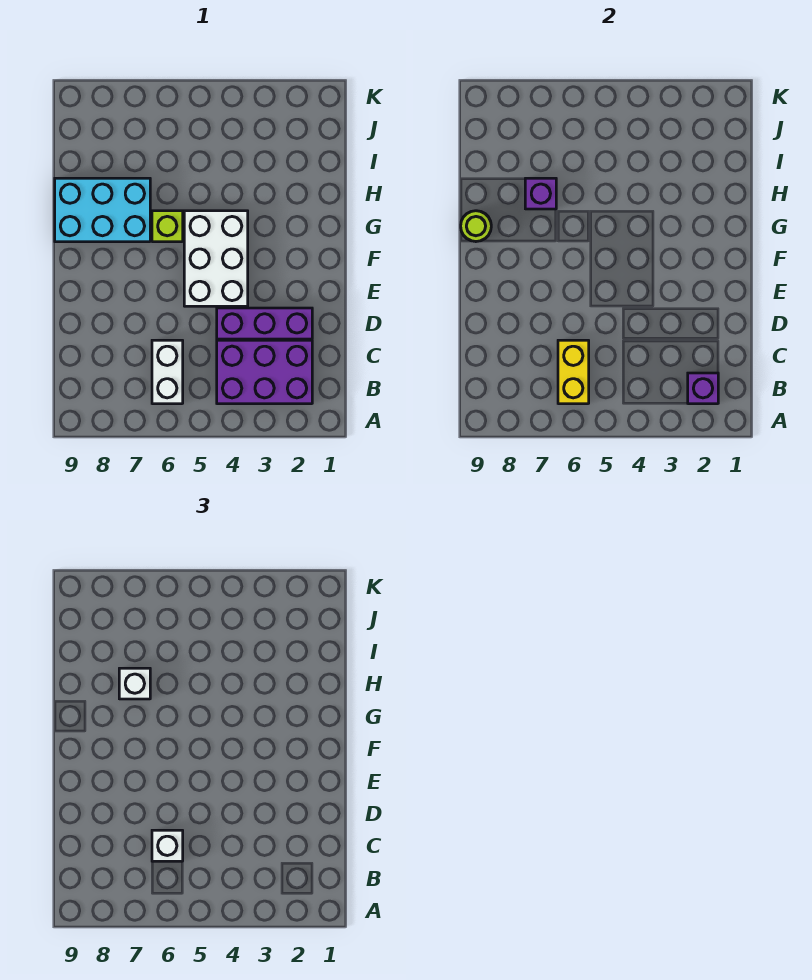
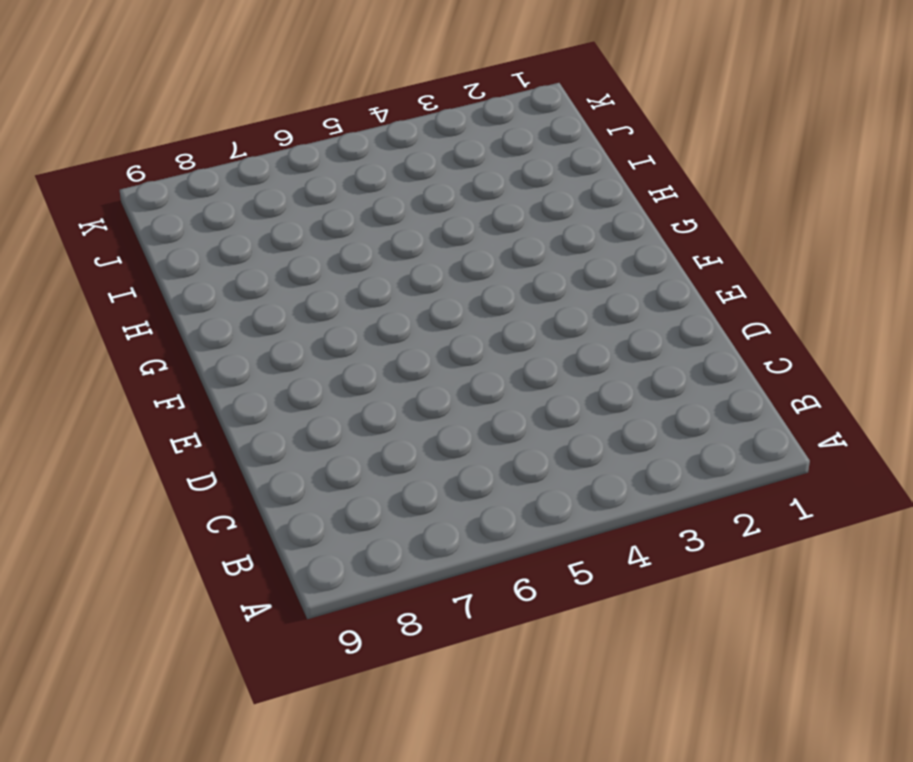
none -> purple 2x3 brick [217,340,312,404]
none -> white 1x2 brick [152,340,183,404]
none -> purple 1x3 brick [217,308,312,339]

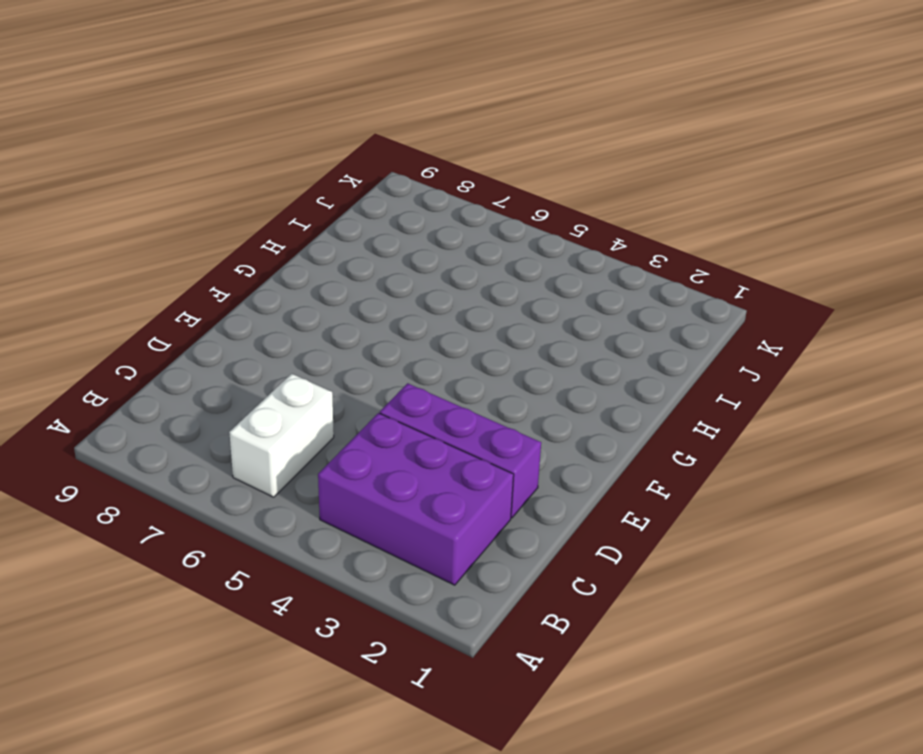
none -> white 2x3 brick [184,211,248,306]
none -> lime 1x1 brick [152,211,183,242]
none -> cyan 2x3 brick [55,178,150,242]

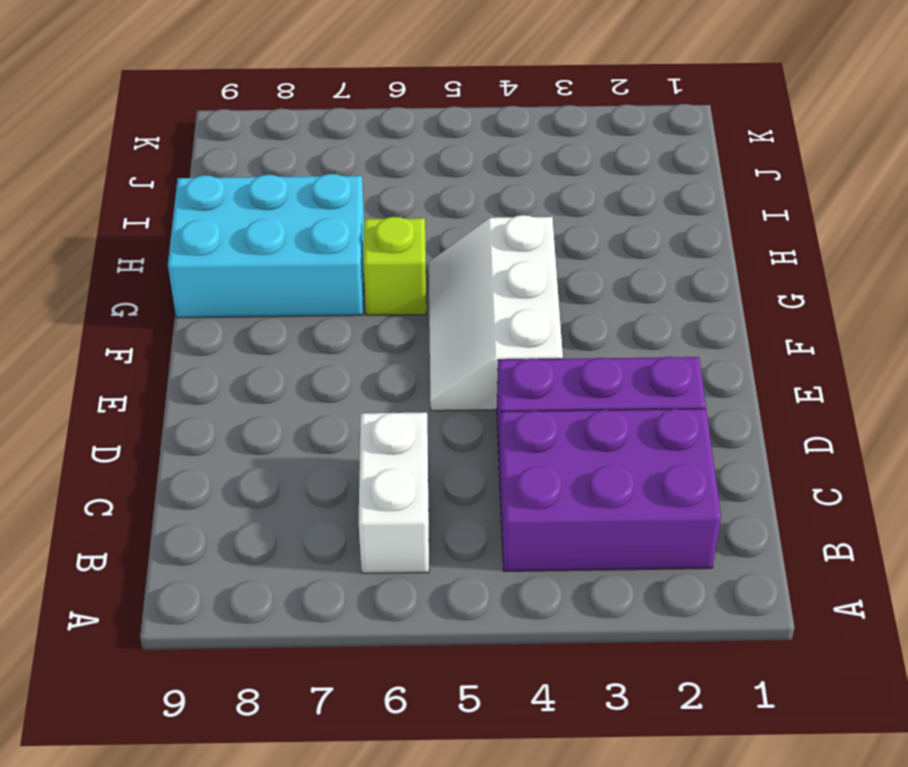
white 2x3 slope [429,215,563,411] -> white 2x3 brick [184,211,248,306]
none -> purple 1x1 brick [688,373,718,404]
none -> yellow 1x2 brick [558,340,589,404]
none -> lime 1x1 round brick [461,211,491,242]

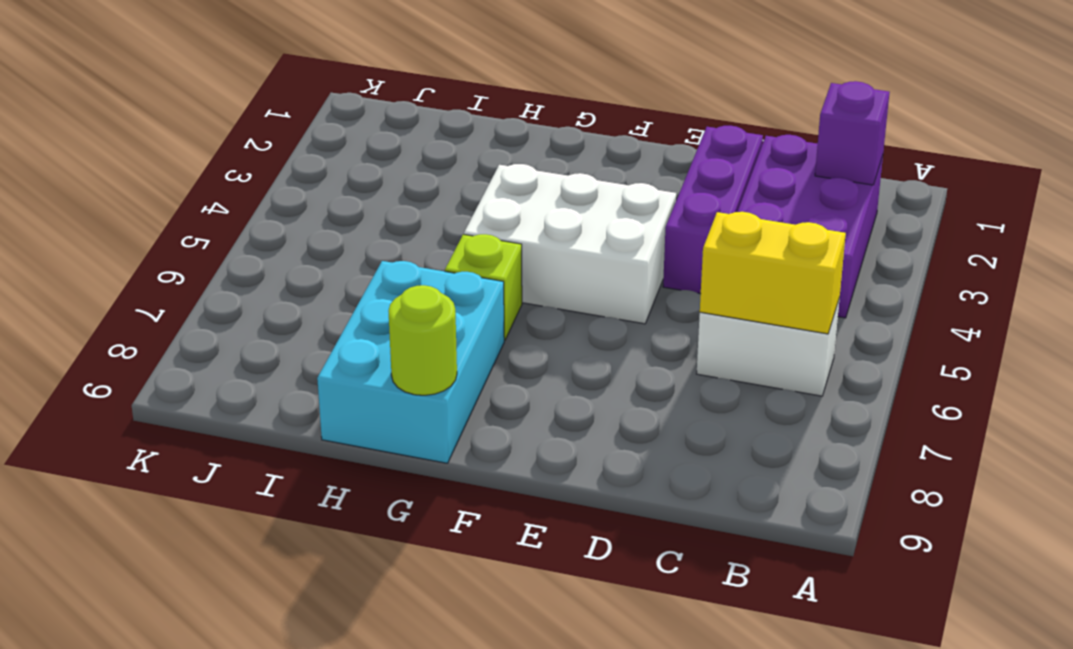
none -> purple 1x1 brick [525,178,556,209]
none -> white 1x1 brick [152,830,183,861]
none -> white 1x1 brick [119,668,150,699]

